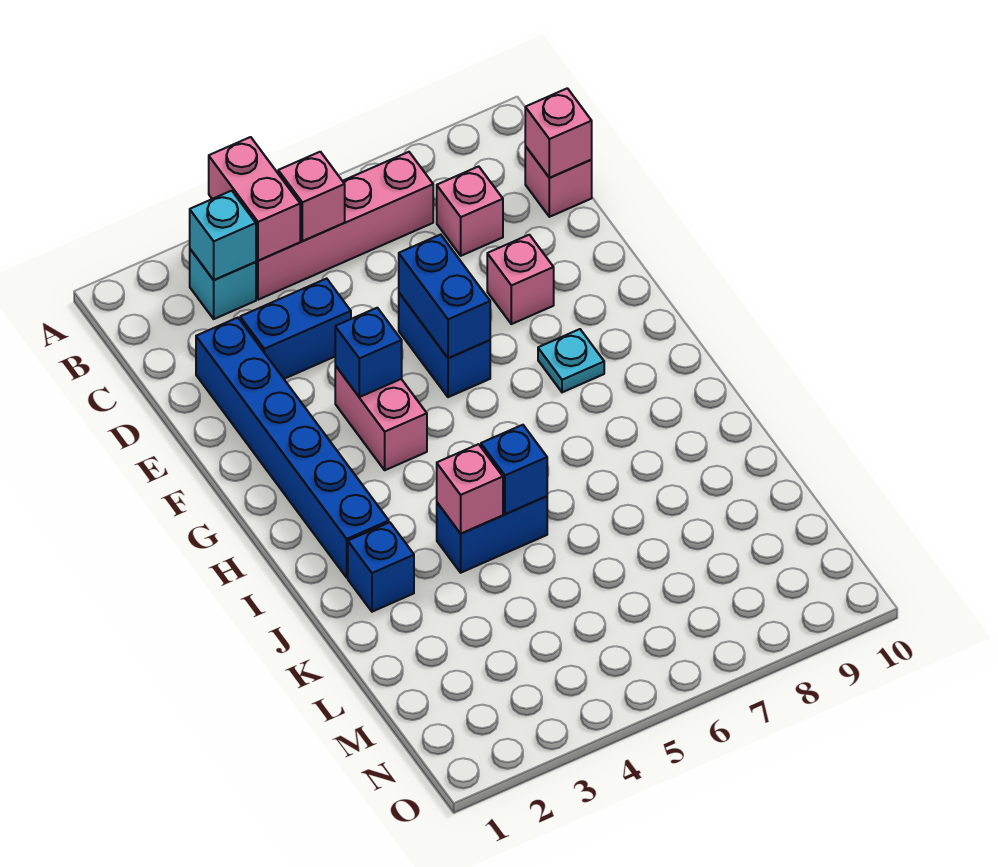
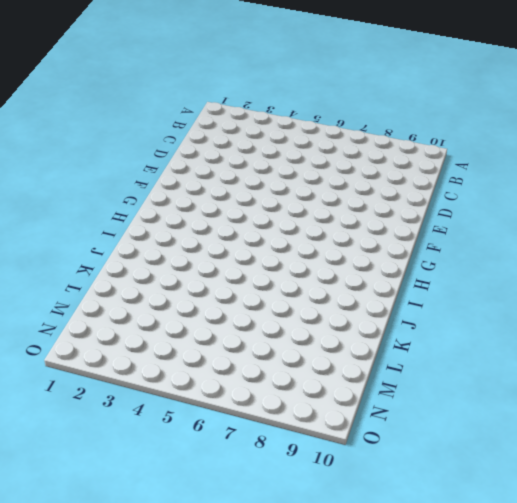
none -> cyan 1x1 brick [190,249,256,319]
none -> pink 1x4 brick [256,152,433,300]
none -> pink 1x1 brick [437,166,503,256]

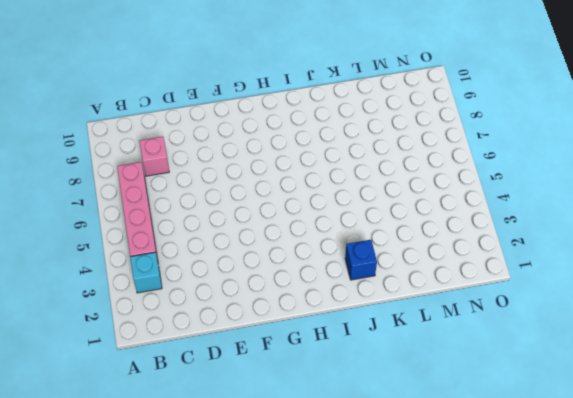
none -> pink 1x1 brick [525,146,592,217]
none -> blue 1x6 brick [196,318,389,577]
none -> blue 1x2 brick [240,278,351,379]

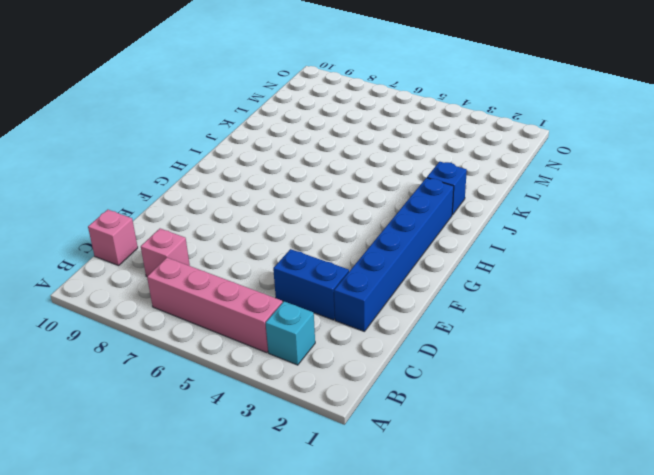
none -> blue 1x2 brick [399,293,490,397]
none -> pink 1x1 brick [487,235,554,324]
none -> pink 1x2 brick [335,366,427,470]

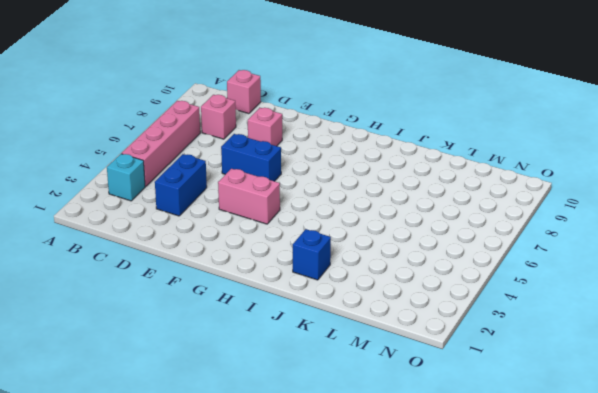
none -> blue 1x6 brick [196,318,389,577]
none -> cyan 1x1 plate [538,329,604,392]
none -> blue 1x2 brick [437,496,547,573]

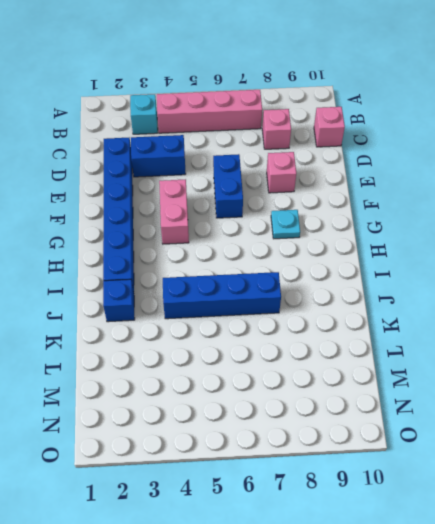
blue 1x4 brick [163,272,281,319] -> blue 1x2 brick [437,496,547,573]
none -> pink 1x2 brick [209,137,300,261]
none -> cyan 1x1 brick [190,191,256,280]
none -> pink 1x1 brick [278,152,345,241]

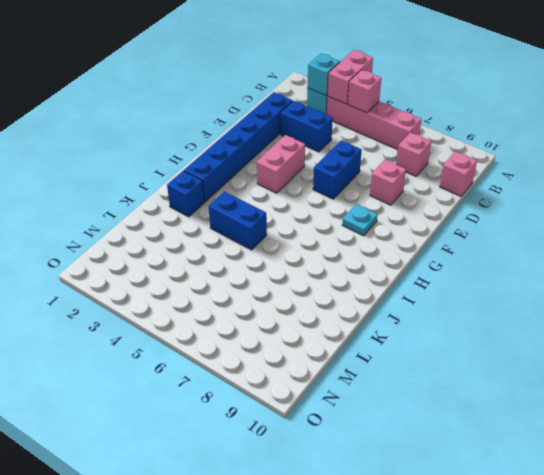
none -> pink 1x1 brick [525,88,592,178]
none -> blue 1x2 brick [399,235,490,358]
none -> blue 1x1 brick [335,308,402,397]

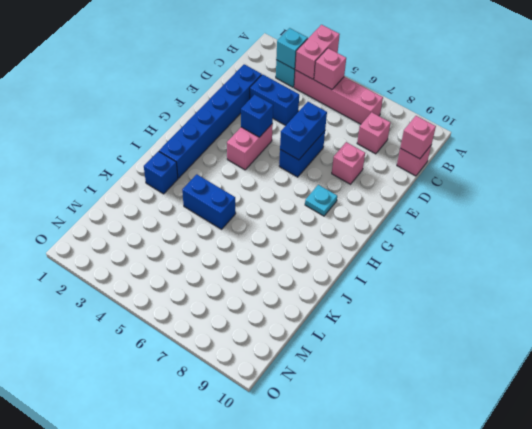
none -> pink 1x1 brick [437,444,503,534]
none -> blue 1x1 brick [481,425,547,514]

